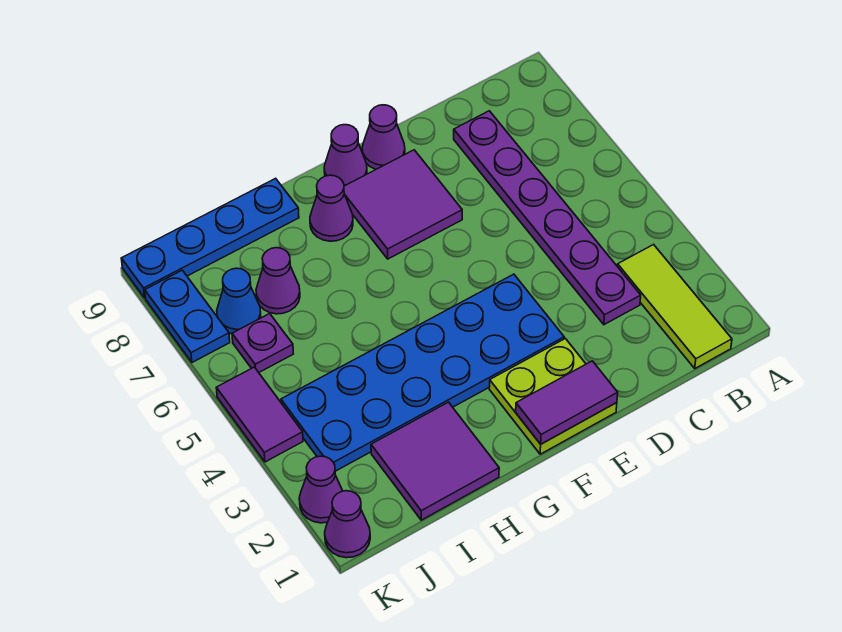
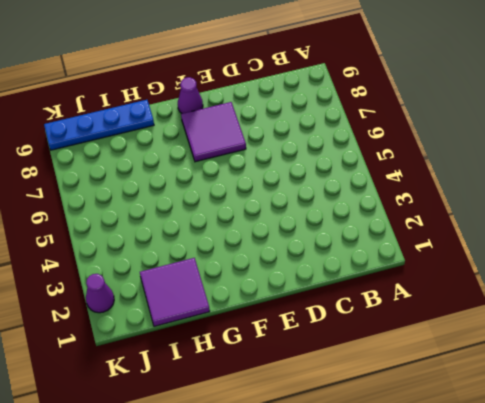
none -> lime 1x3 tile [618,245,732,368]
none -> purple 1x6 plate [454,111,641,325]
none -> lime 2x2 plate [489,339,617,454]

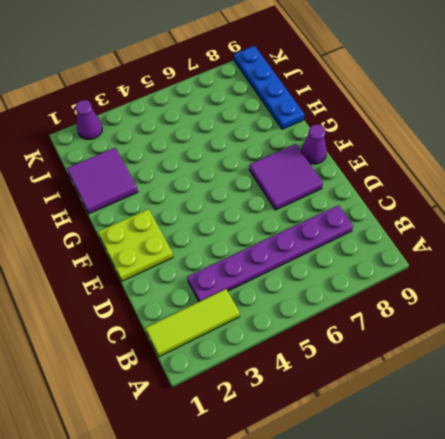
none -> blue 2x6 plate [281,274,564,471]
none -> purple 1x1 cone [362,105,405,169]
none -> purple 1x1 cone [310,175,353,241]

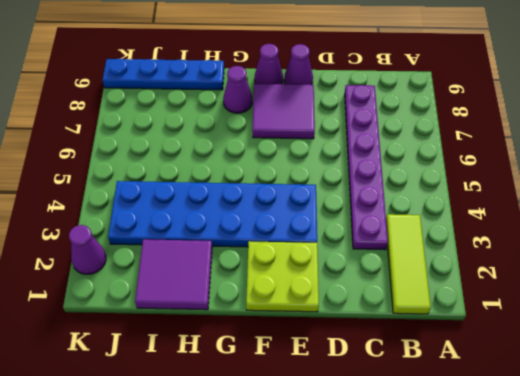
none -> purple 1x1 cone [256,248,300,314]
none -> purple 1x1 plate [232,314,293,372]
none -> blue 1x1 cone [217,268,261,334]

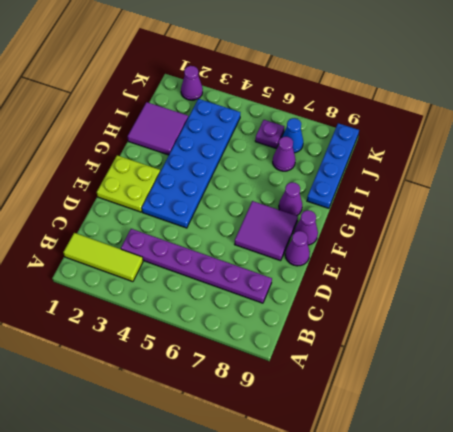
none -> purple 1x1 cone [325,491,370,558]
none -> purple 1x2 tile [216,367,303,462]
none -> blue 1x2 plate [145,270,230,362]

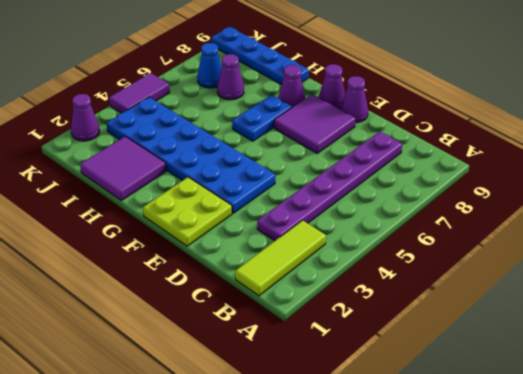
blue 1x2 plate [232,95,292,141] -> blue 1x2 plate moved to [145,270,230,362]
none -> purple 1x1 plate [232,314,293,372]
none -> purple 1x1 cone [325,491,370,558]
none -> purple 1x2 tile [516,361,618,444]

